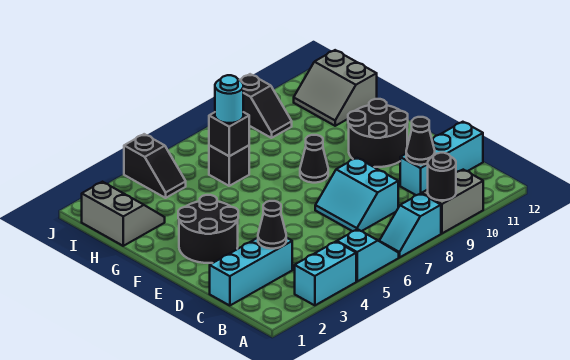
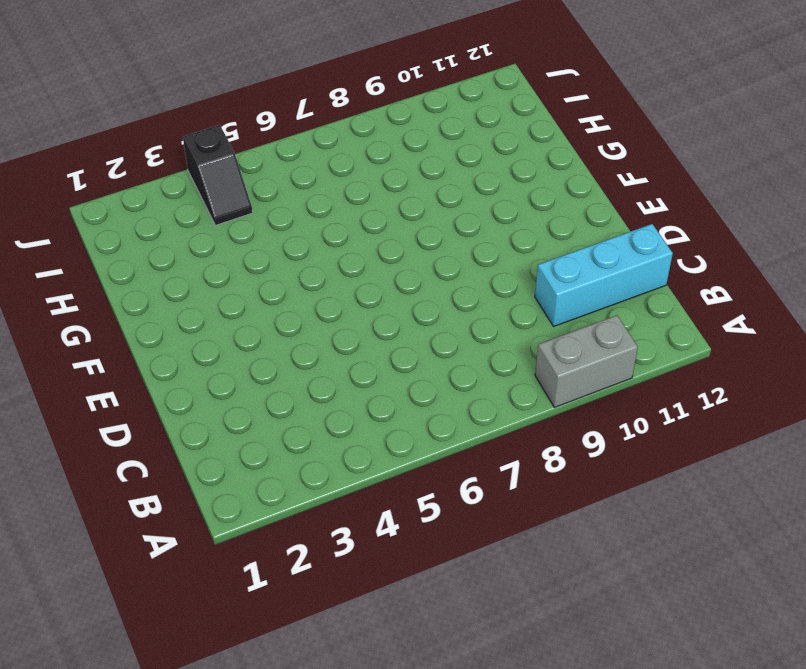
none -> cyan 1x2 brick [295,242,356,305]
none -> cyan 1x2 slope [337,229,399,281]
none -> cyan 1x2 slope [380,193,441,257]

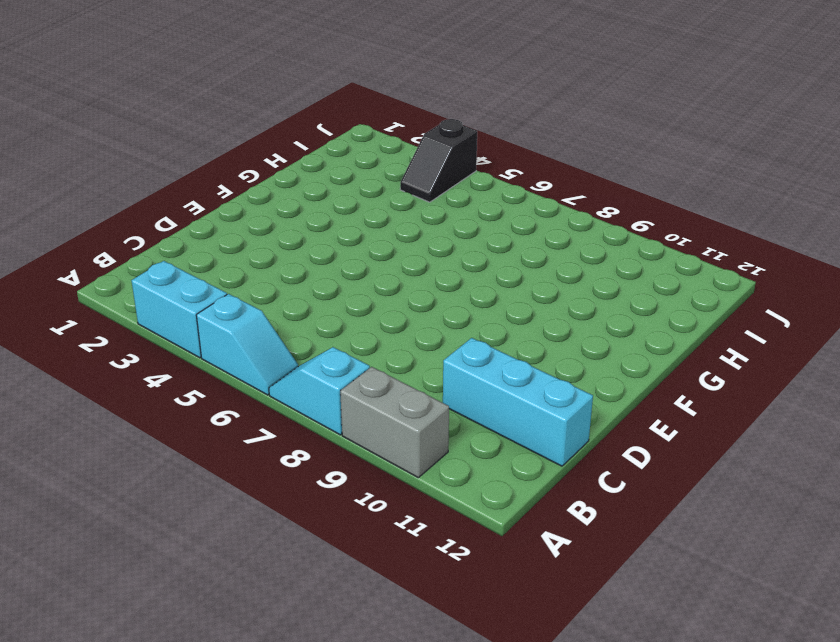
none -> cyan 1x3 brick [210,238,292,306]
none -> cyan 2x2 slope [315,158,398,231]
none -> black 2x2 round brick [178,195,238,263]

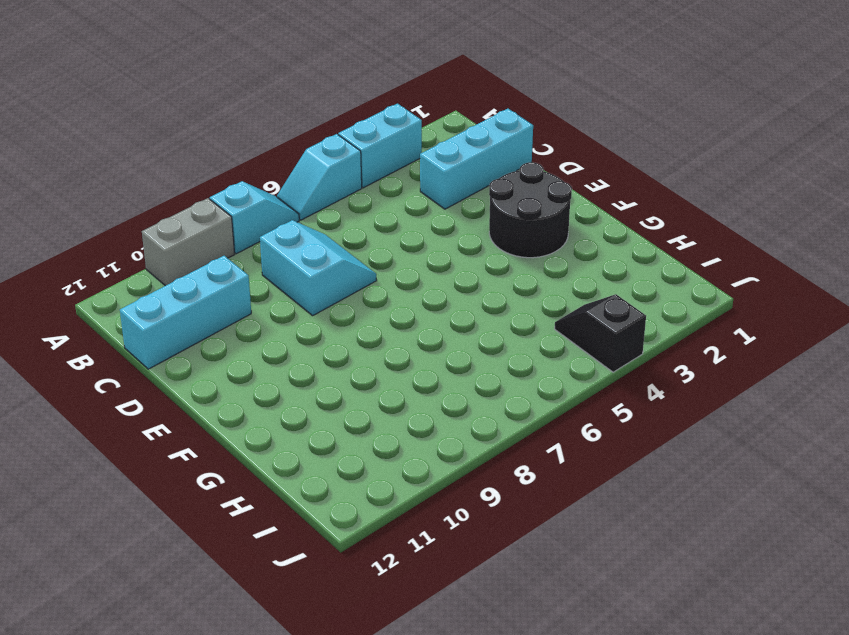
none -> black 2x2 round brick [348,99,408,167]
none -> black 1x1 cone [300,135,328,183]
none -> grey 2x2 slope [82,182,165,246]

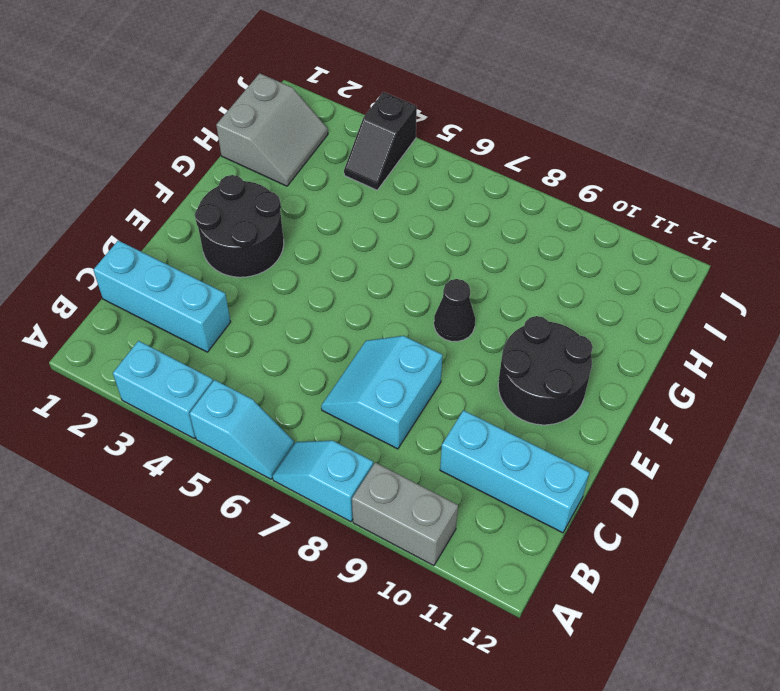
none -> black 1x1 brick [209,145,249,186]
none -> grey 2x2 slope [294,50,377,126]
none -> black 1x2 slope [240,74,292,138]

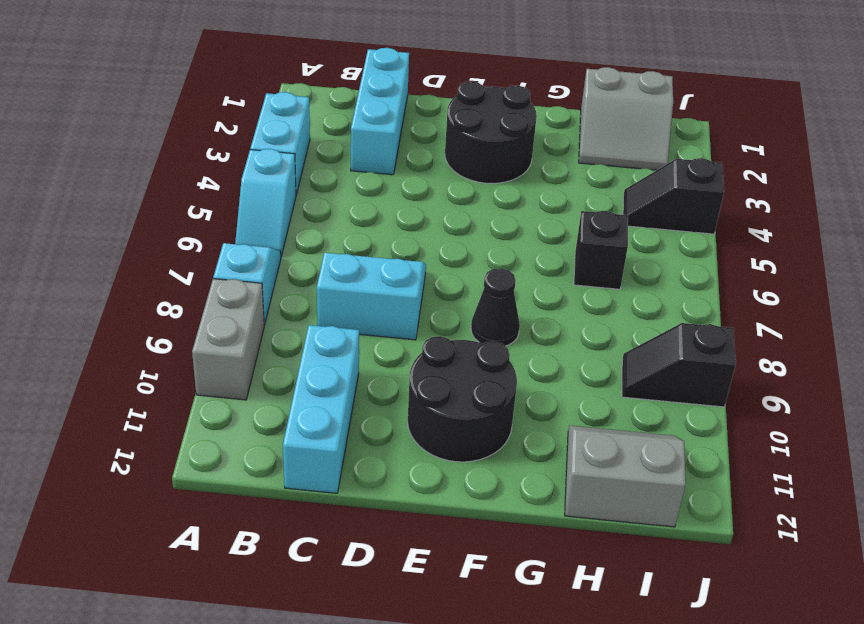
none -> black 1x1 round brick [428,153,456,200]
none -> black 1x1 cone [258,201,286,249]
none -> black 1x1 cone [406,117,435,165]

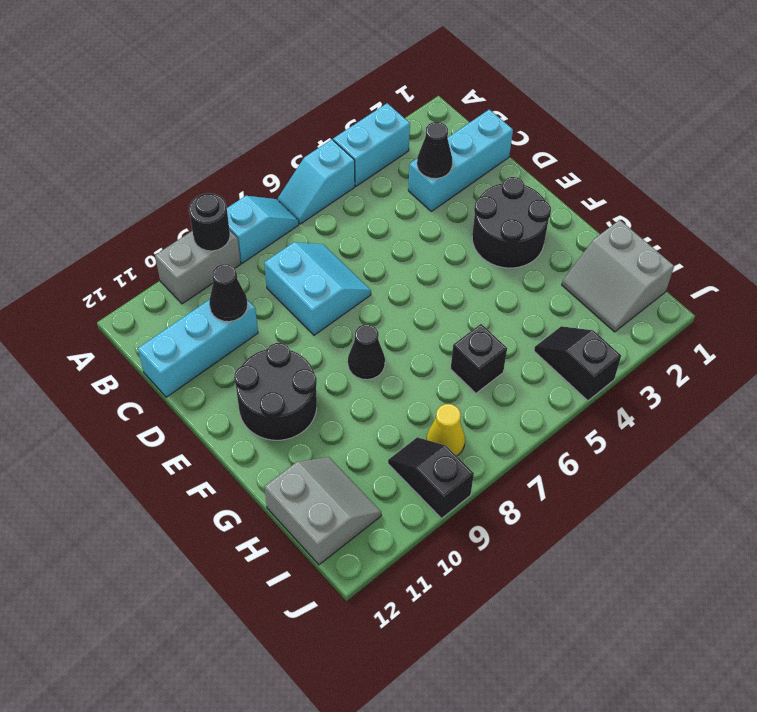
yellow 1x1 cone [427,404,465,456] -> none
none -> black 1x1 brick [209,112,249,156]
none -> cyan 1x1 round brick [215,75,243,123]

